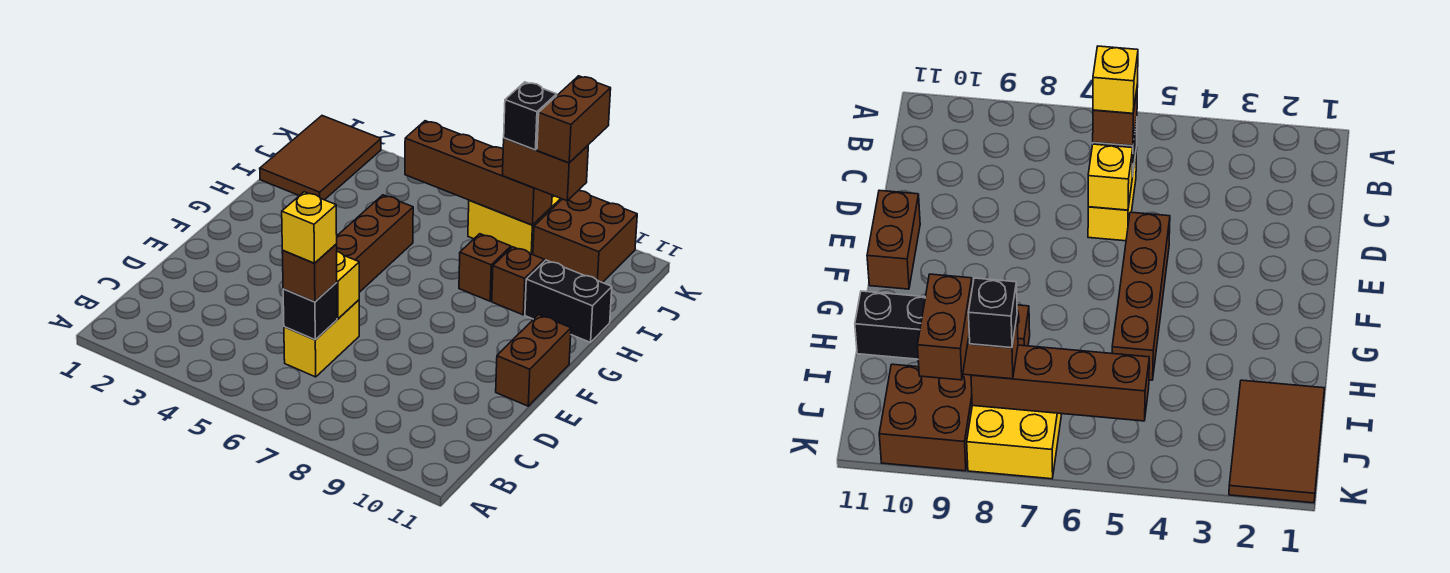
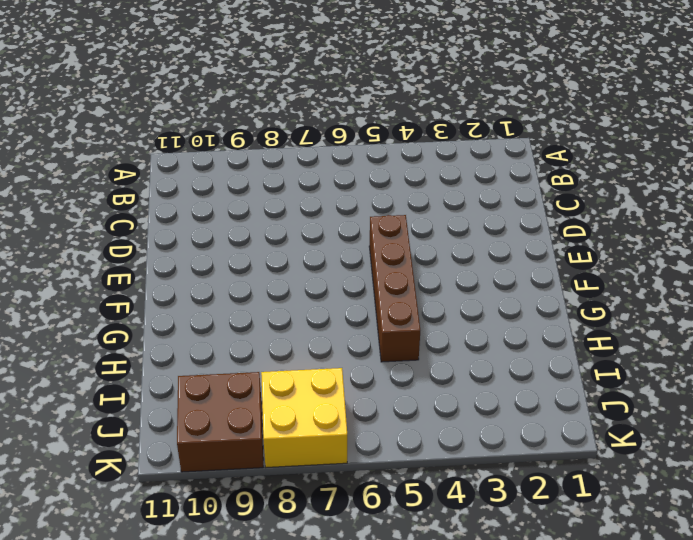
none -> yellow 1x2 brick [284,300,359,377]
none -> brown 1x2 brick [496,315,571,406]
none -> brown 1x1 brick [459,234,511,301]

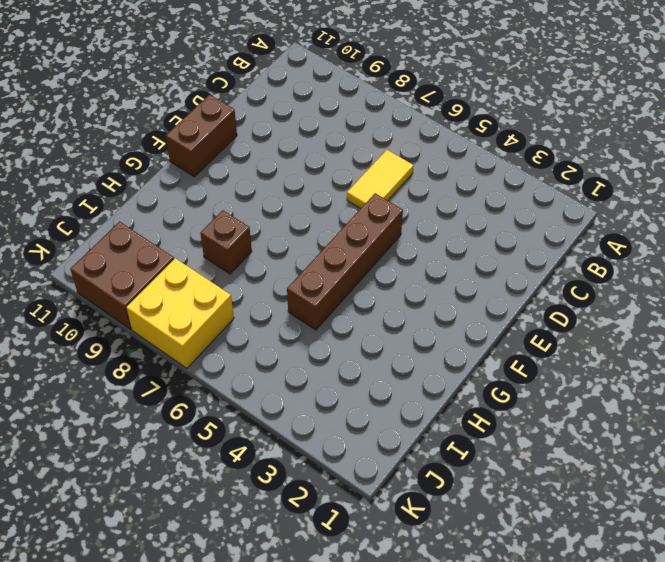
yellow 1x2 tile [347,150,414,209] -> yellow 1x2 brick [284,300,359,377]
none -> brown 1x1 brick [492,247,544,315]
none -> black 1x2 brick [525,260,612,342]
none -> brown 2x3 tile [260,116,381,200]

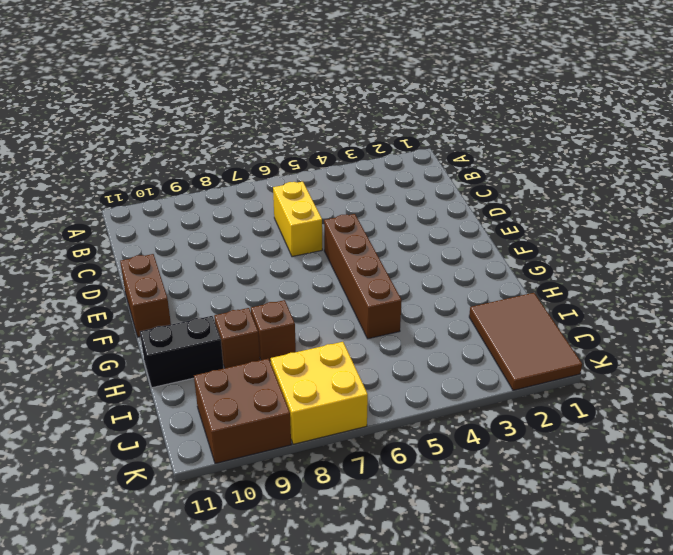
none -> black 1x1 brick [283,283,337,340]
none -> yellow 1x1 brick [336,252,359,319]
none -> brown 1x4 brick [405,121,552,225]

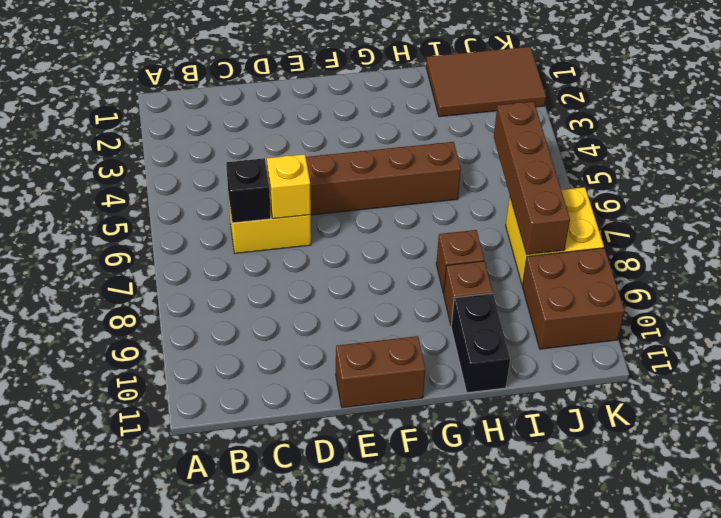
none -> brown 1x1 brick [282,244,337,302]
none -> brown 1x2 brick [503,138,588,201]
none -> yellow 1x1 brick [282,192,337,263]

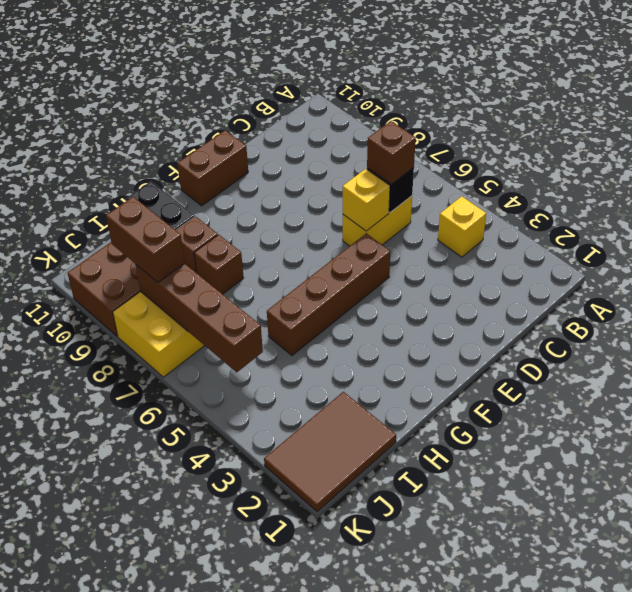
yellow 1x1 brick [438,196,486,257] -> yellow 1x1 brick moved to [282,192,337,263]
none -> black 1x1 brick [504,82,557,150]
none -> brown 1x2 brick [537,76,611,163]

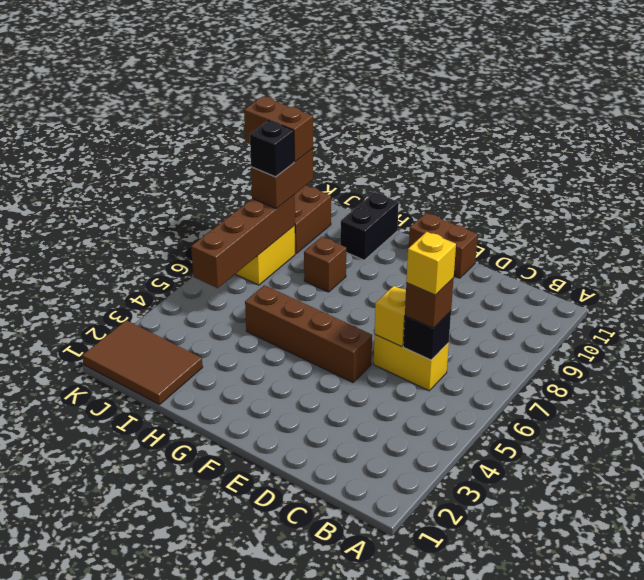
none -> brown 1x1 brick [492,247,544,315]

